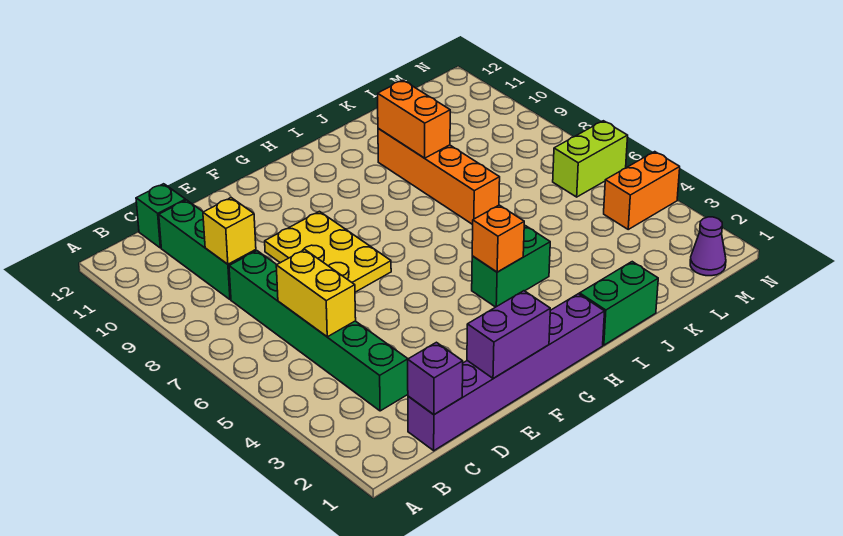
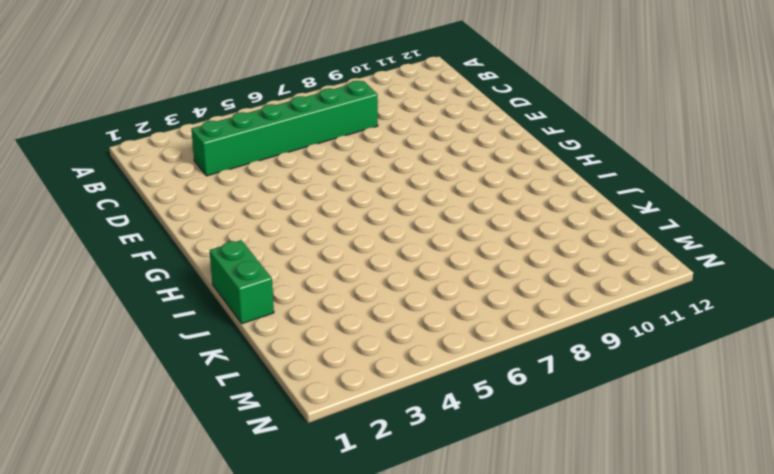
none -> purple 1x6 brick [408,294,605,451]
none -> green 1x3 brick [159,200,256,300]
none -> green 1x1 brick [136,184,186,248]

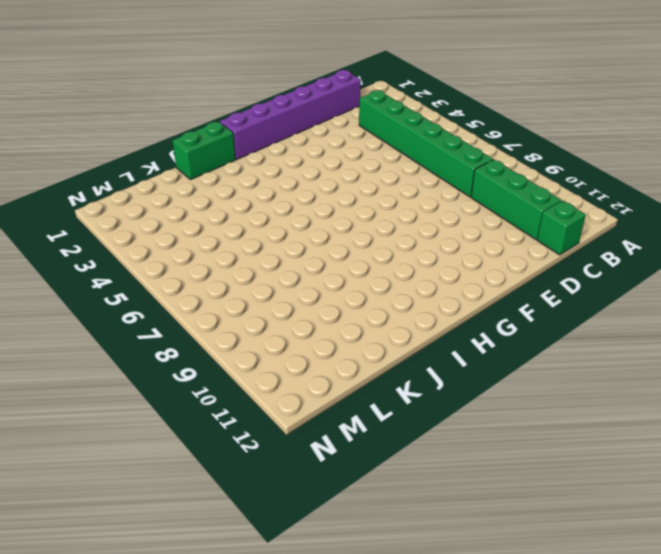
none -> yellow 2x3 plate [265,211,391,292]
none -> green 1x2 brick [472,226,550,307]
none -> orange 1x4 brick [378,129,500,225]

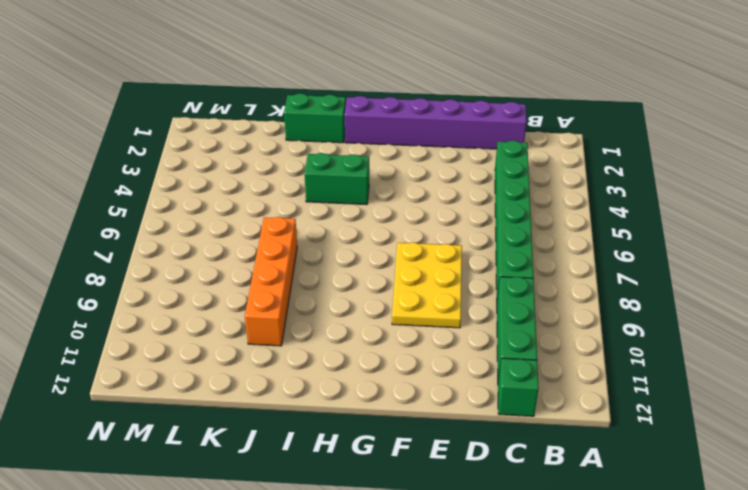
none -> purple 1x1 cone [690,217,726,276]
none -> orange 1x2 brick [604,152,680,229]
none -> lime 1x2 brick [553,121,628,197]

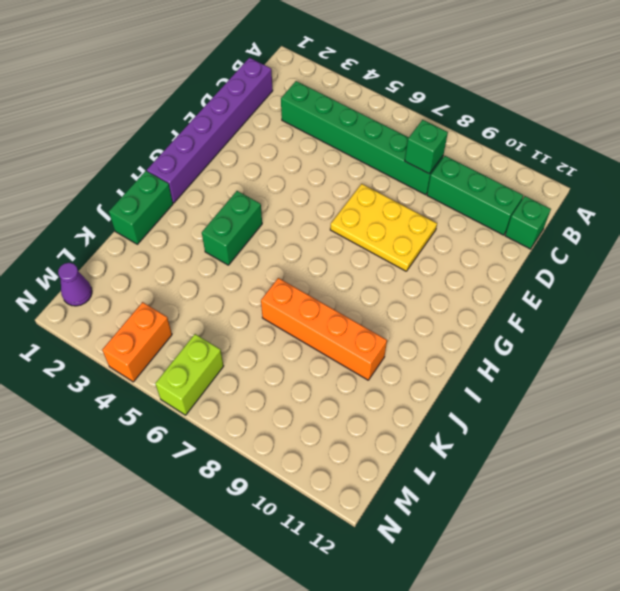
green 1x1 brick [405,120,448,174] -> none
none -> purple 1x1 brick [408,342,463,415]
none -> yellow 1x2 brick [276,250,356,337]
none -> yellow 1x1 brick [203,198,256,264]

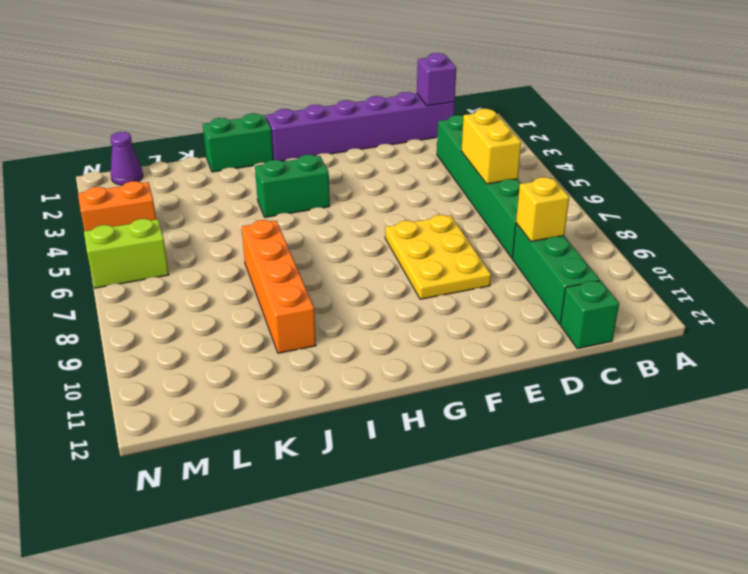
none -> purple 1x2 brick [467,291,550,379]
none -> orange 1x1 brick [472,205,524,272]
none -> orange 1x2 brick [378,80,450,158]

